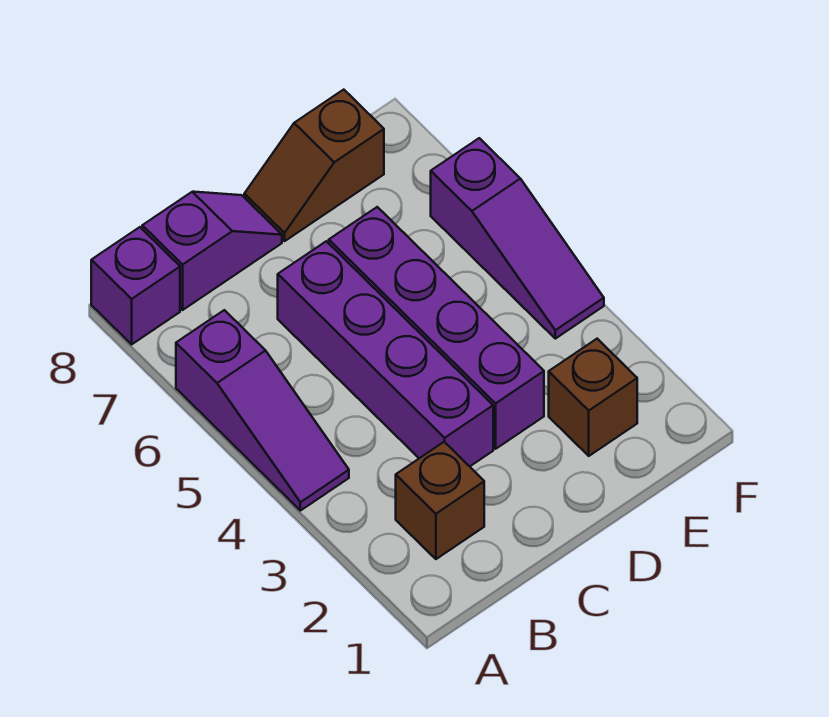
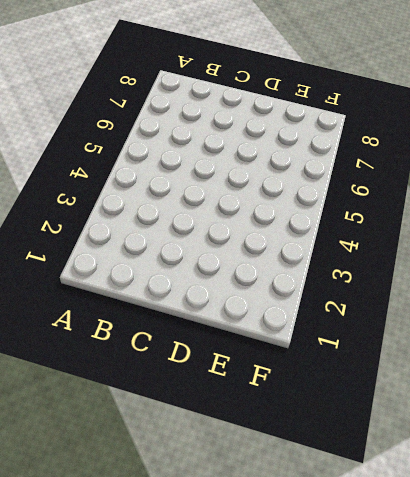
none -> purple 1x3 slope [176,310,349,511]
none -> purple 1x1 brick [91,227,180,344]

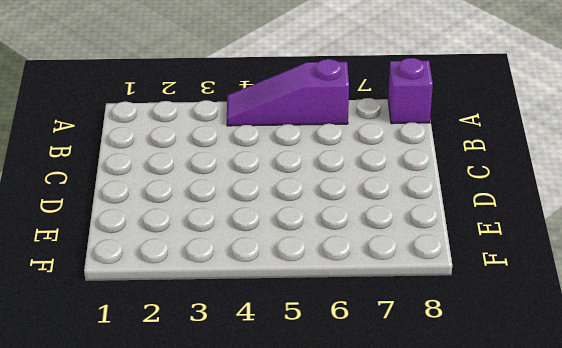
none -> brown 1x1 brick [396,442,484,559]
none -> purple 1x2 slope [142,192,282,310]

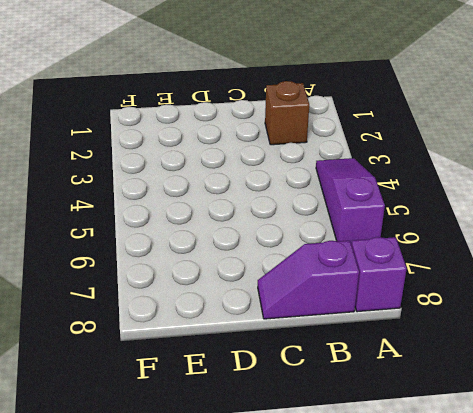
none -> purple 1x4 brick [278,241,493,466]
none -> purple 1x4 brick [329,207,544,449]

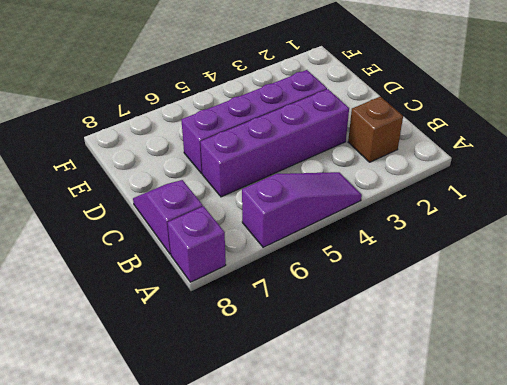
none -> brown 1x2 slope [244,90,384,241]
none -> brown 1x1 brick [549,339,637,456]

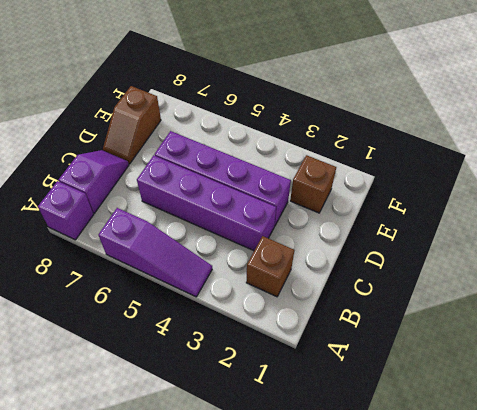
none -> purple 1x3 slope [431,138,604,339]

